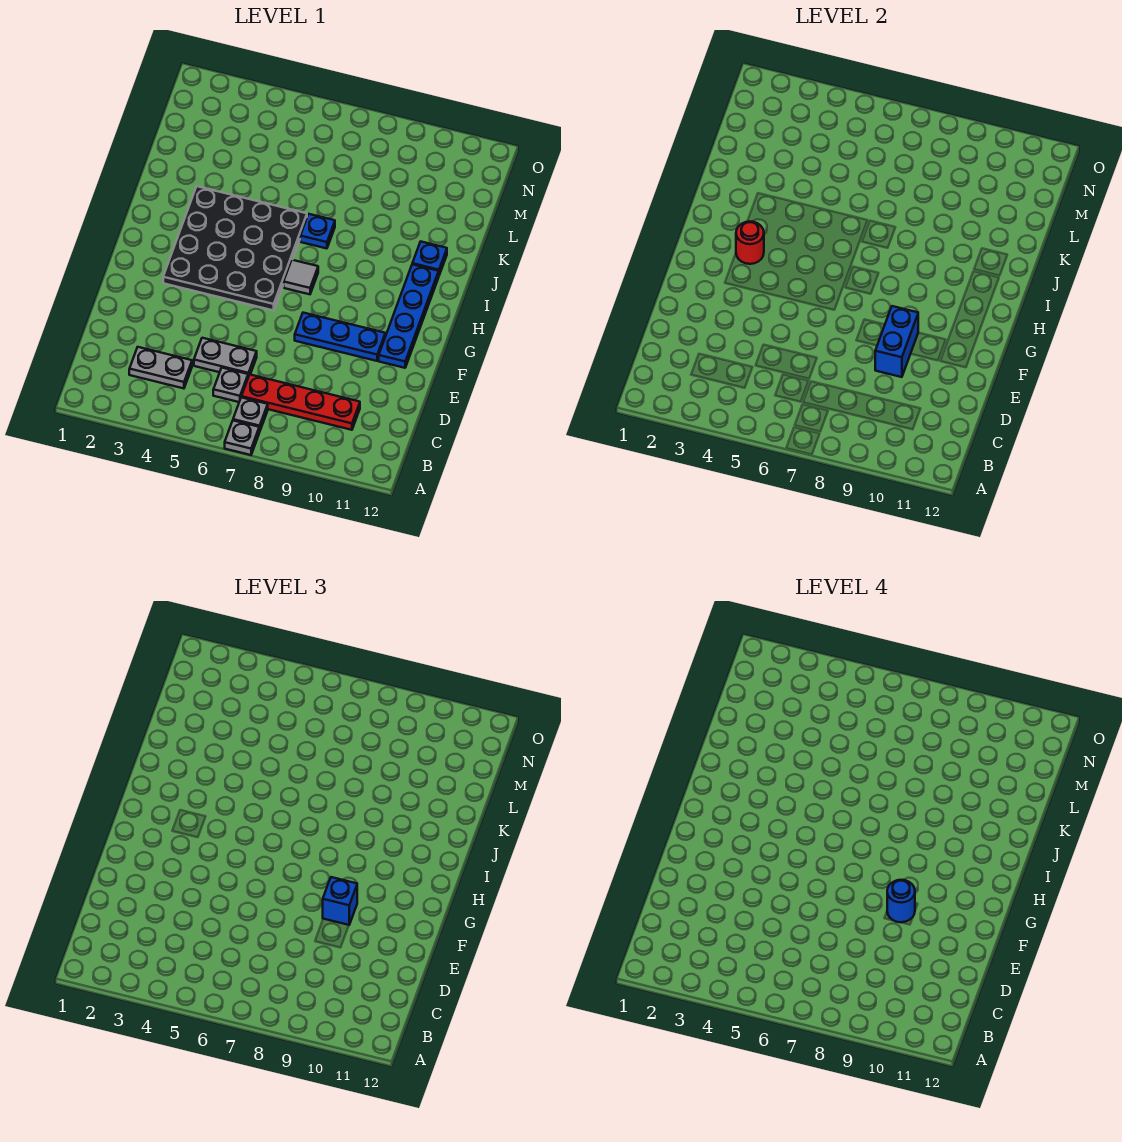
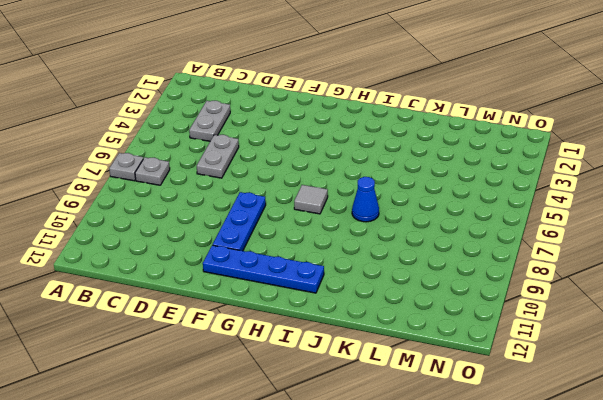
blue 1x1 cone [352,177,379,222] -> blue 1x1 plate [300,214,335,249]
none -> grey 1x1 plate [213,368,248,402]
none -> red 1x4 plate [241,375,360,430]
none -> black 4x4 plate [163,186,307,310]

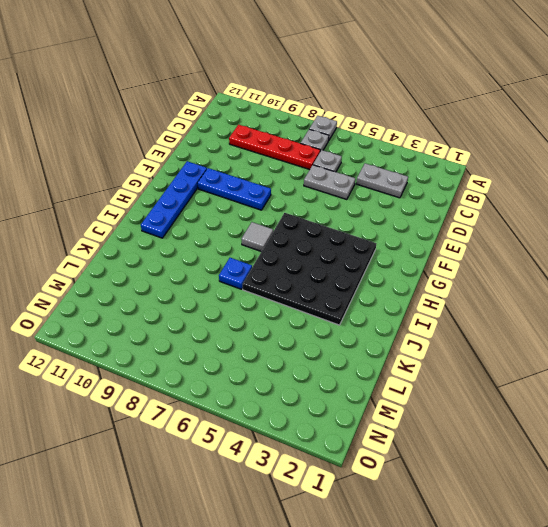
none -> blue 1x1 plate [412,242,447,275]
none -> blue 1x2 brick [875,306,918,377]
none -> red 1x1 round brick [736,221,764,264]

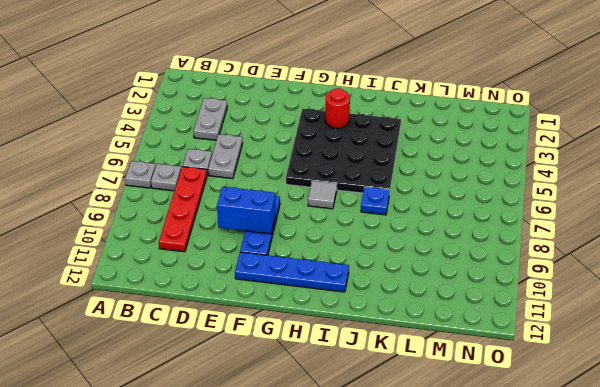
none -> blue 1x1 plate [412,242,447,275]
none -> blue 1x1 brick [323,877,357,925]
none -> blue 1x1 round brick [887,880,915,922]

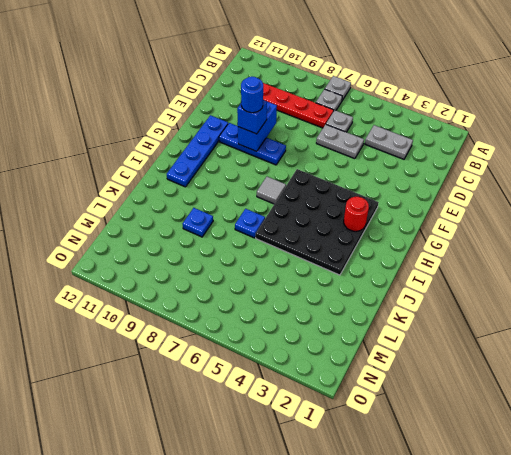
blue 1x1 plate [183,208,213,237] -> blue 1x1 plate moved to [412,242,447,275]

